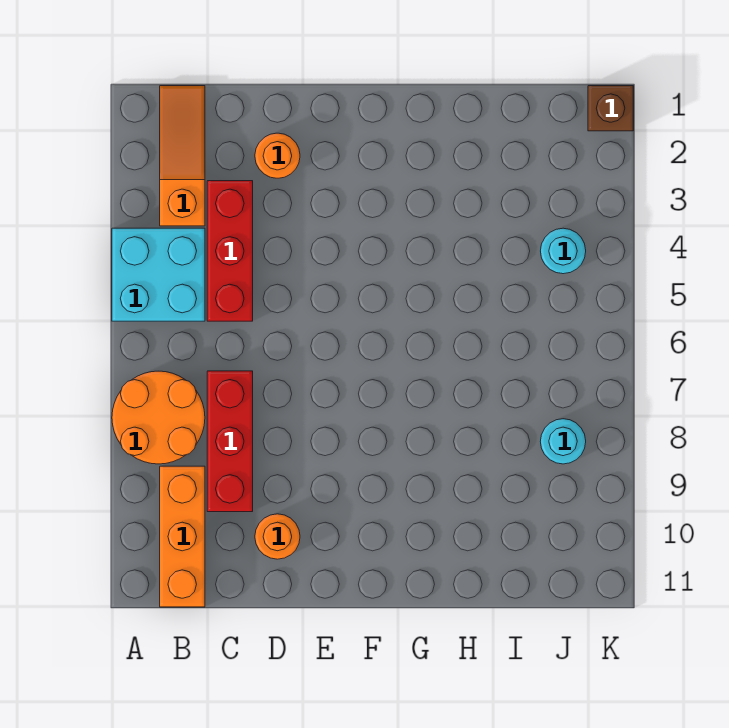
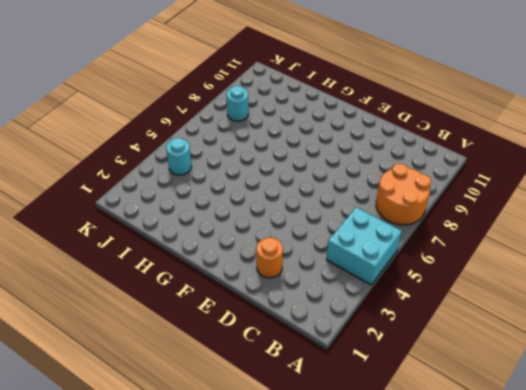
none -> orange 1x3 slope [160,86,205,226]
none -> orange 1x3 brick [160,466,205,607]

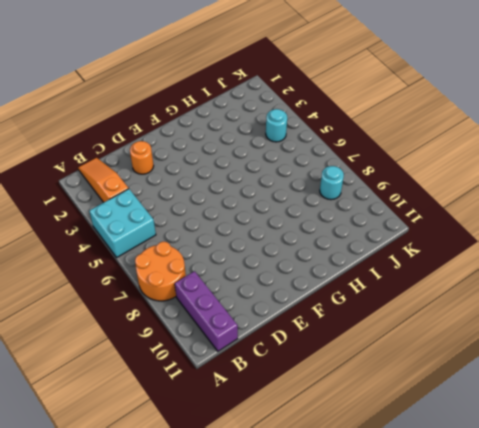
purple 1x3 brick [175,271,238,351] -> orange 1x3 brick [160,466,205,607]
none -> red 1x3 brick [207,181,253,321]
none -> red 1x3 brick [207,371,253,512]

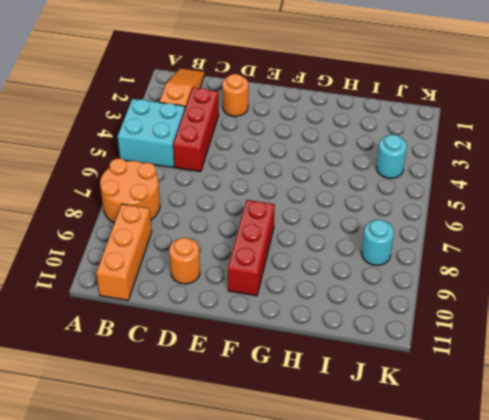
red 1x3 brick [228,200,275,296] -> red 1x3 brick moved to [207,371,253,512]
none -> brown 1x1 brick [588,86,633,131]

